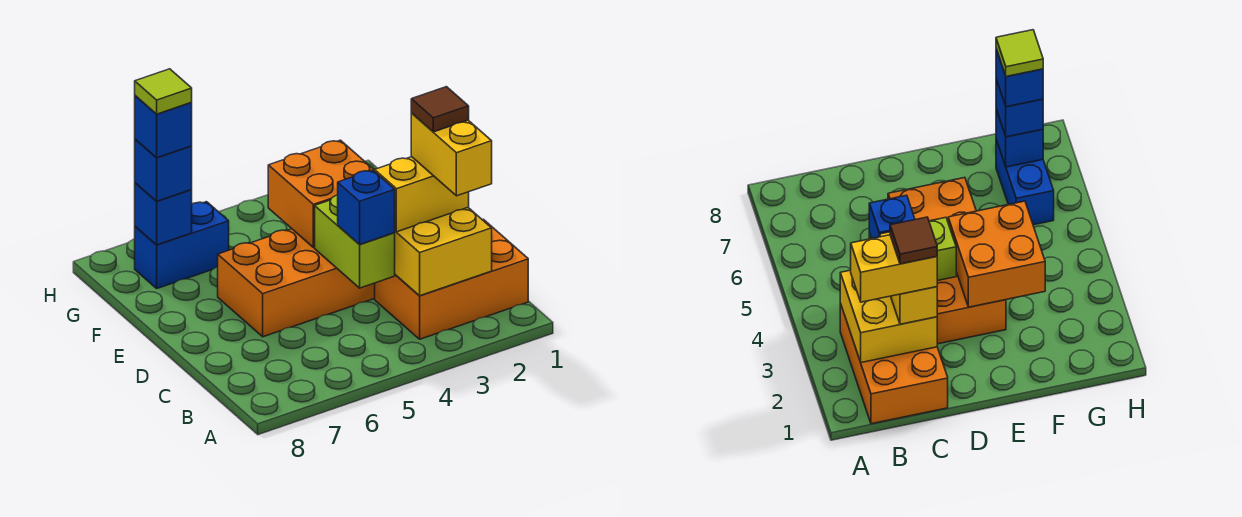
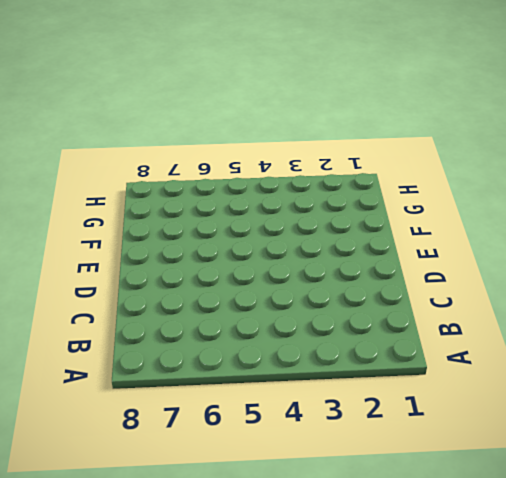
none -> orange 2x3 brick [375,219,528,339]
none -> orange 2x4 brick [218,229,375,337]
none -> blue 1x2 brick [135,202,229,288]

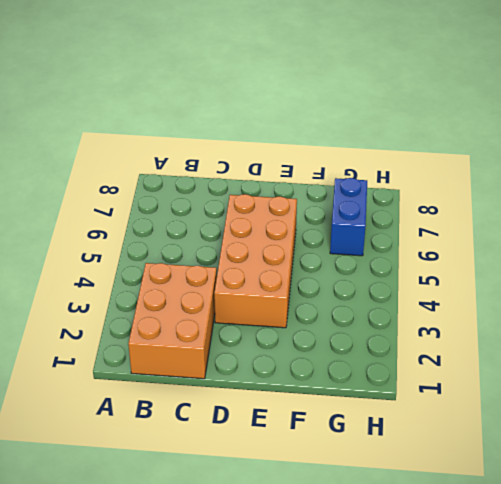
none -> yellow 2x2 brick [395,208,492,296]
none -> lime 1x2 brick [315,195,395,288]
none -> orange 2x2 brick [268,140,375,248]

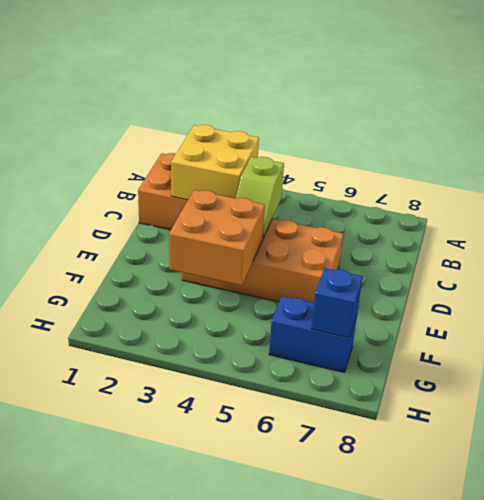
lime 1x2 slope [236,157,284,238] -> lime 1x2 brick [315,195,395,288]
none -> yellow 1x2 brick [375,157,469,232]
none -> blue 1x1 brick [338,170,395,245]
none -> blue 1x1 brick [135,139,192,201]

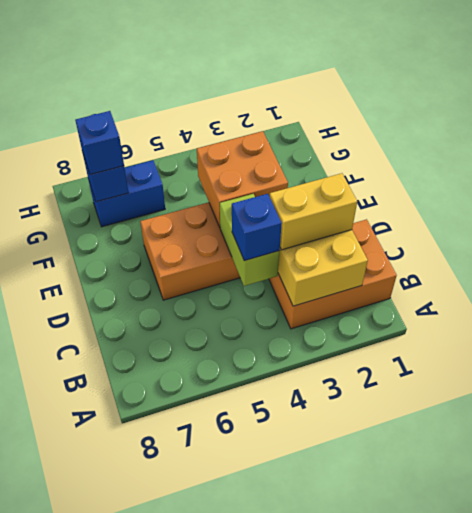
none -> yellow 1x2 brick [411,113,492,196]
none -> blue 1x1 brick [135,96,192,158]
none -> brown 1x1 tile [411,87,469,132]

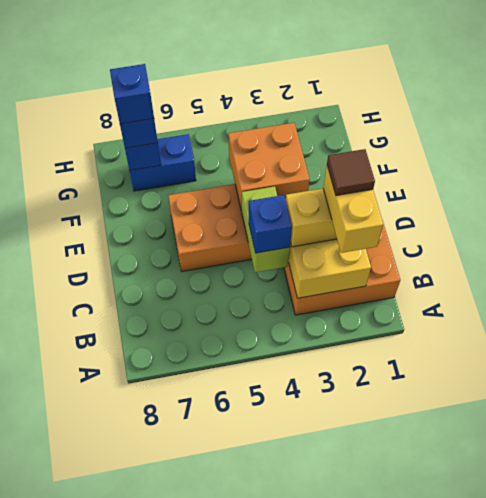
none -> lime 1x1 tile [135,69,192,114]

